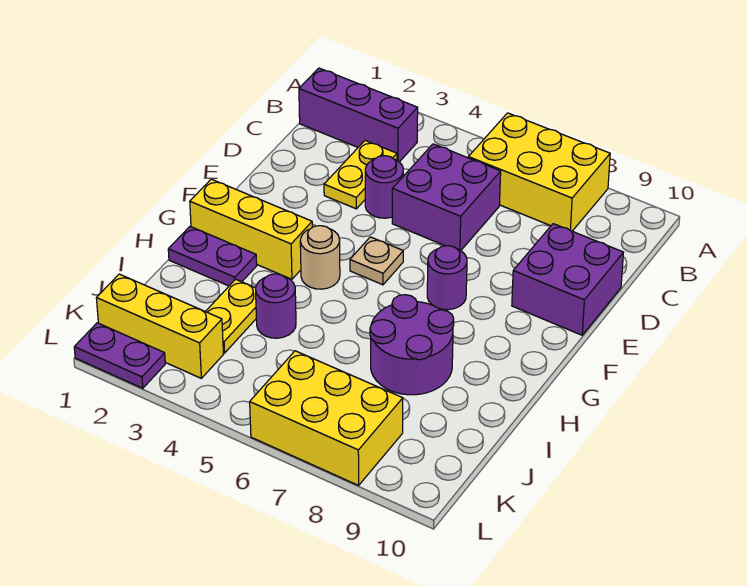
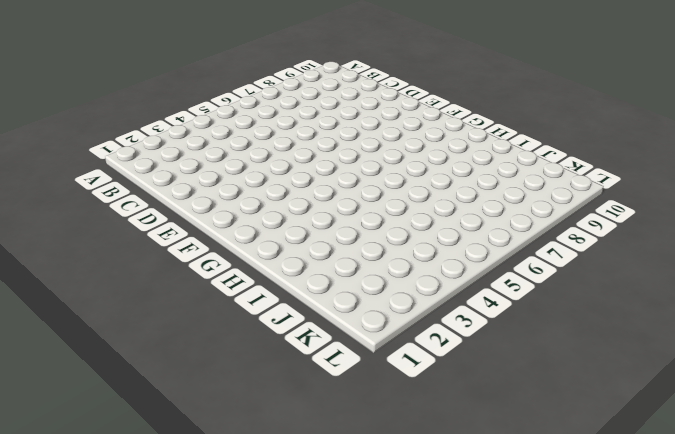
none -> yellow 2x3 brick [468,113,610,231]
none -> purple 1x3 brick [299,68,418,162]
none -> yellow 1x2 plate [324,141,397,209]

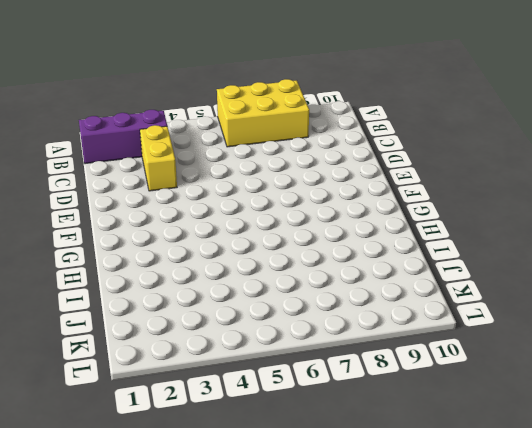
yellow 1x2 brick [140,125,177,191] -> yellow 1x2 plate [324,141,397,209]
none -> purple 2x2 brick [392,144,501,251]
none -> purple 1x1 round brick [365,156,403,218]
none -> purple 2x2 brick [512,224,623,335]

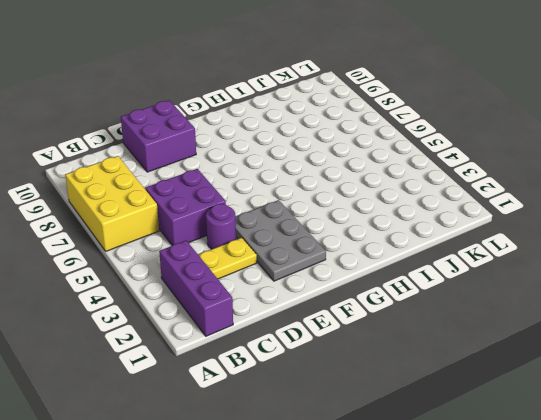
grey 2x3 plate [235,200,326,281] -> none
none -> tan 1x1 plate [350,237,403,285]
none -> purple 1x1 round brick [427,246,467,310]
none -> yellow 1x3 brick [190,179,312,279]

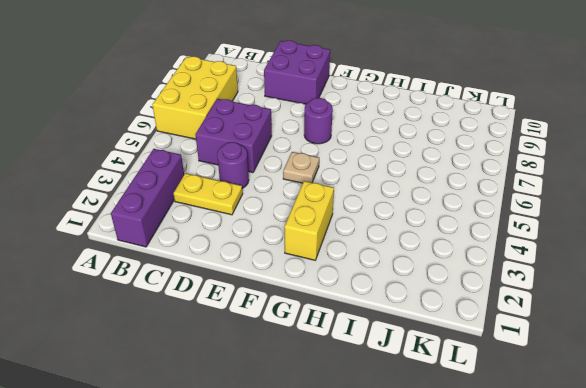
yellow 1x2 brick [284,181,334,260] -> yellow 1x3 brick [190,179,312,279]
none -> tan 1x1 round brick [300,226,340,289]
none -> purple 1x2 plate [168,227,257,286]
none -> purple 2x2 round brick [370,295,454,395]

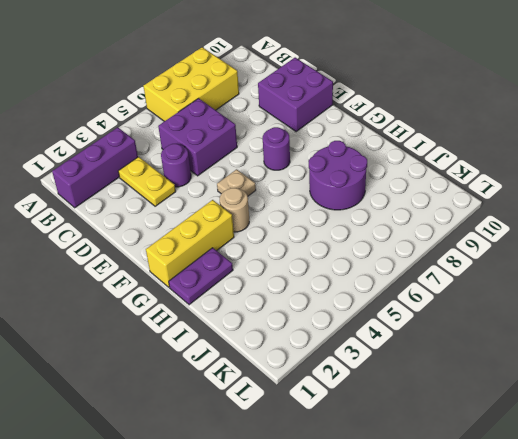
none -> yellow 1x2 plate [205,279,256,353]
none -> purple 1x1 round brick [256,274,296,338]
none -> yellow 1x3 brick [97,274,224,378]

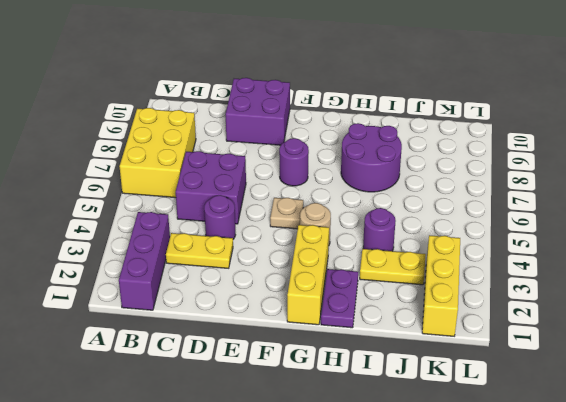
none -> yellow 2x3 brick [250,351,403,485]
none -> purple 1x2 plate [74,323,165,388]

